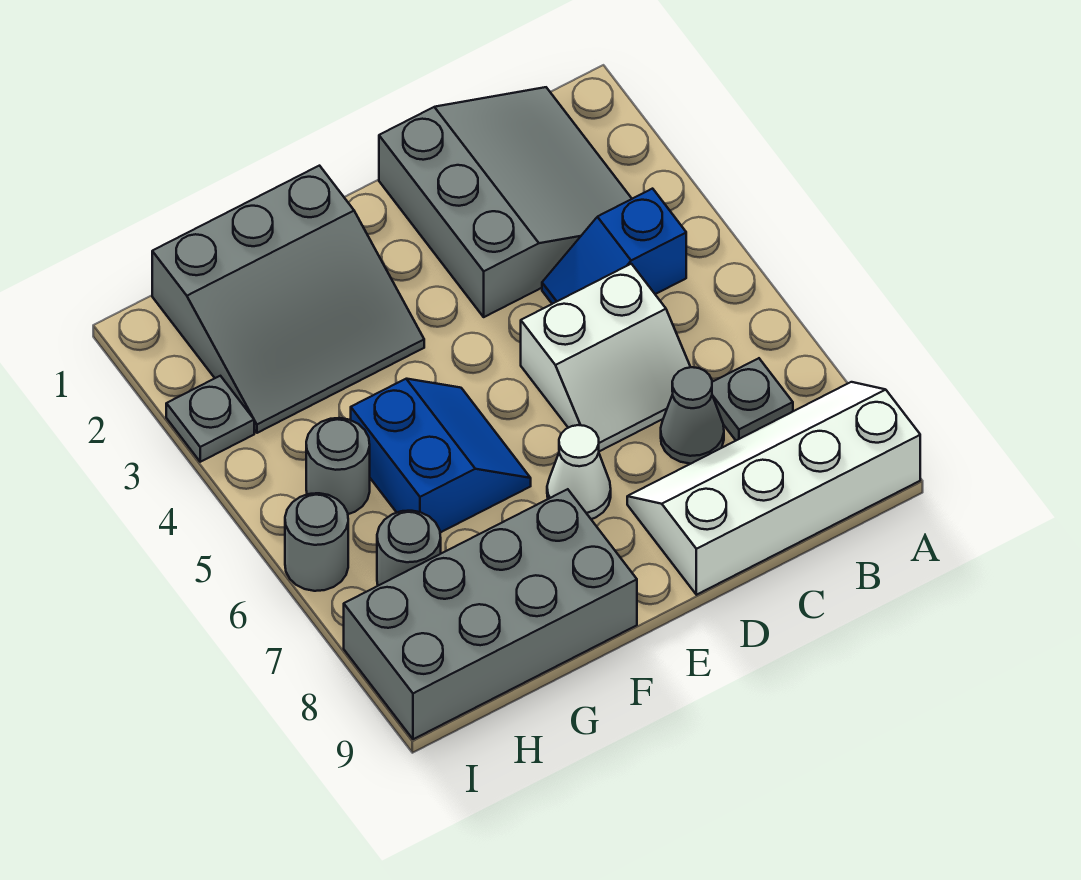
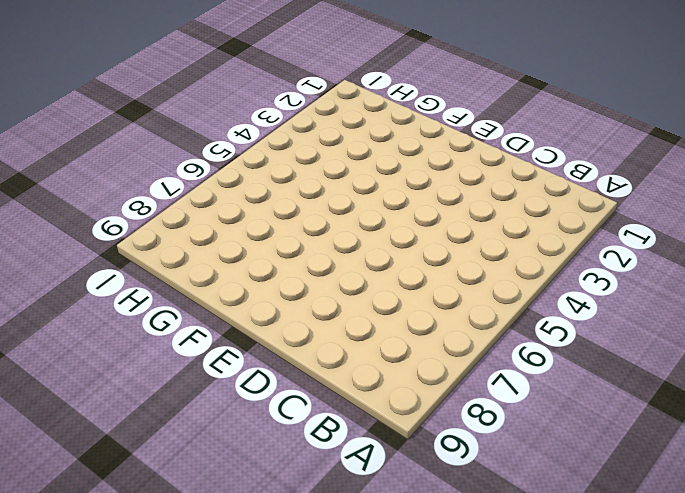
none -> white 2x4 slope [627,382,920,595]
none -> grey 3x3 slope [379,87,632,317]
none -> blue 1x2 slope [542,189,686,304]

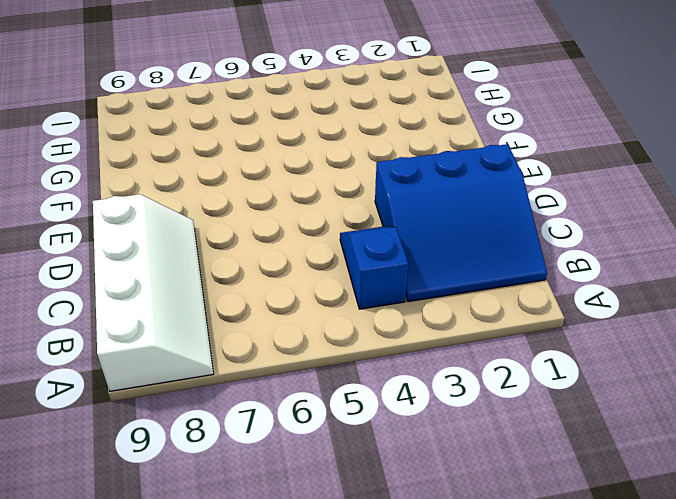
blue 3x3 slope [375,144,547,302] -> grey 3x3 slope [379,87,632,317]
none -> grey 1x1 plate [712,358,793,440]
none -> white 2x2 slope [521,264,690,451]
none -> grey 1x1 cone [661,367,724,464]

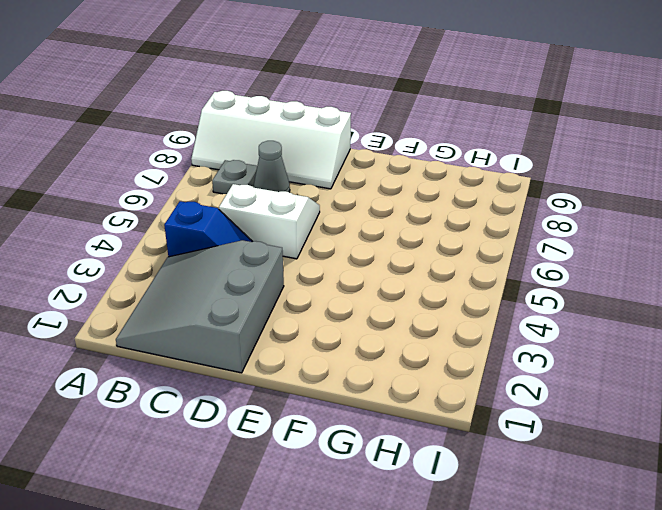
none -> white 1x1 cone [547,425,611,519]
none -> grey 3x3 slope [152,166,424,433]
none -> blue 2x2 slope [351,379,531,533]

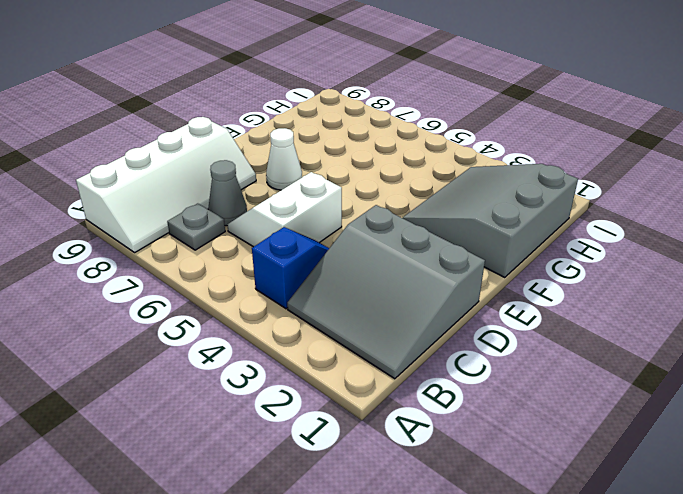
none -> blue 2x2 slope [351,379,531,533]
none -> grey 2x4 brick [344,489,637,739]
none -> grey 1x1 round brick [306,418,370,514]

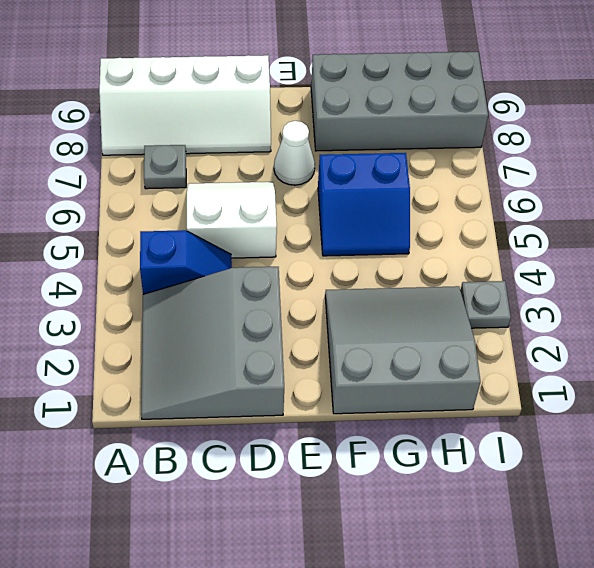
blue 2x2 slope [318,153,410,256] -> blue 2x2 slope turned to [351,379,531,533]
none -> grey 1x1 cone [661,367,724,464]
none -> grey 1x1 round brick [306,418,370,514]
none -> grey 1x1 round brick [377,511,441,586]

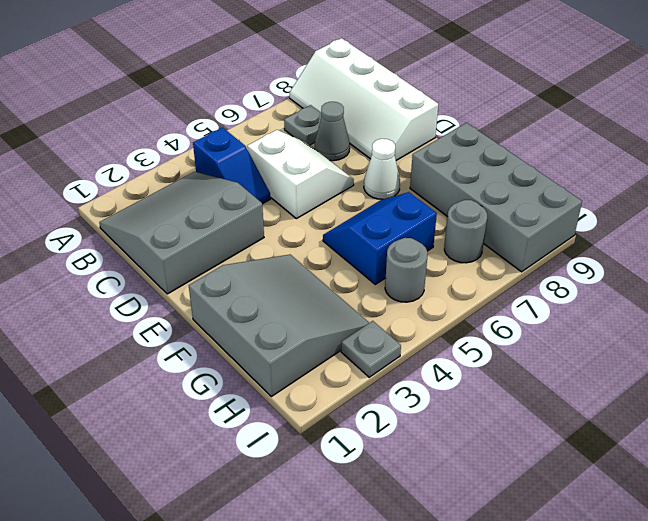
none -> grey 1x1 round brick [285,493,348,591]

